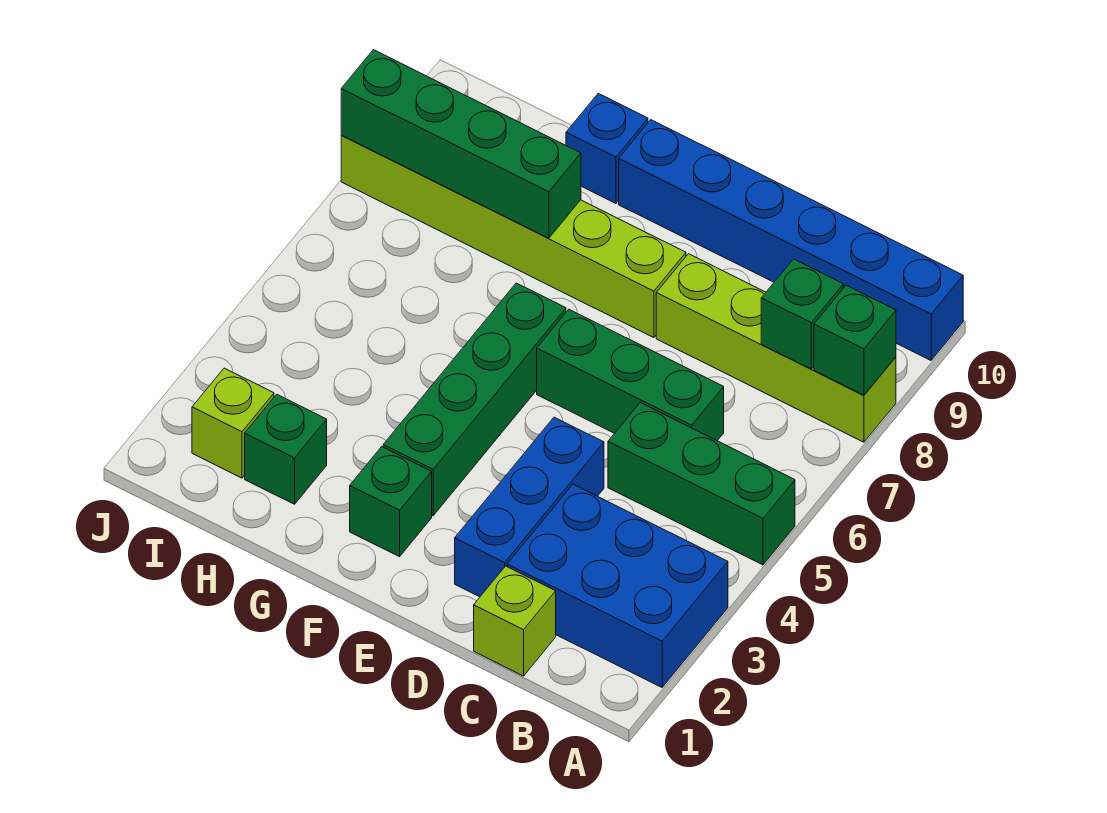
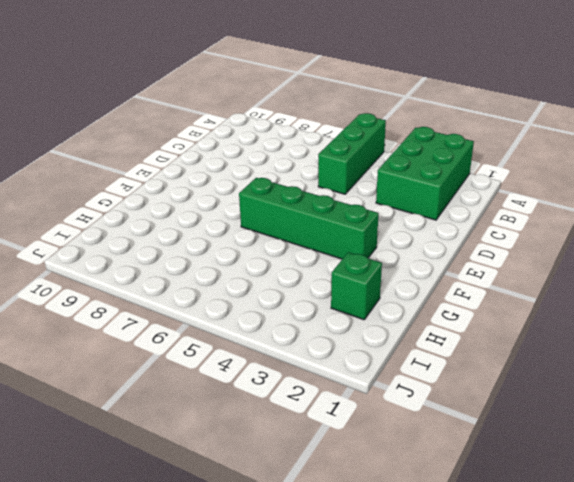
green 2x3 brick [376,127,474,220] -> blue 2x3 brick [507,484,728,687]
none -> lime 1x4 brick [656,254,896,442]
none -> blue 1x6 brick [619,120,963,360]
none -> lime 1x1 brick [474,566,556,676]

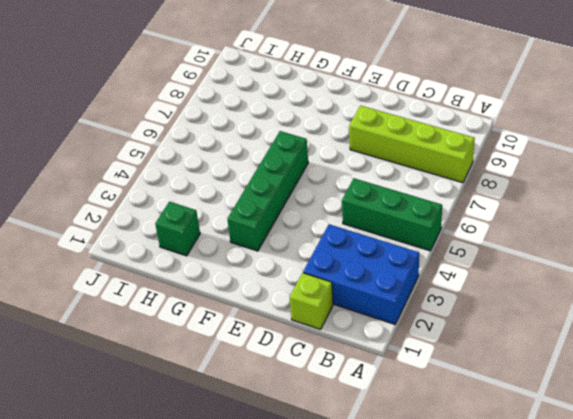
none -> blue 1x6 brick [619,120,963,360]
none -> green 1x3 brick [537,309,724,440]
none -> blue 1x3 brick [455,417,604,597]

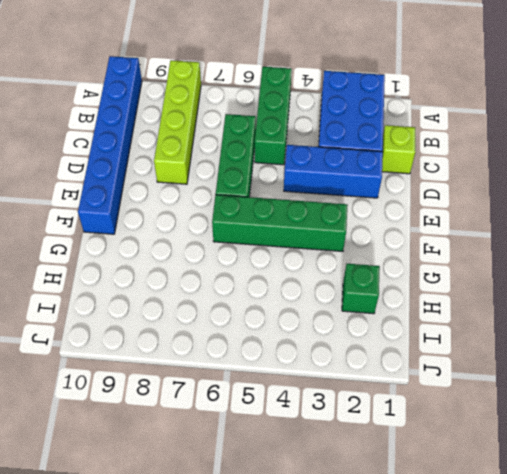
none -> lime 1x6 brick [341,136,686,338]
none -> green 1x1 brick [350,447,432,557]
none -> blue 1x1 brick [566,94,648,203]

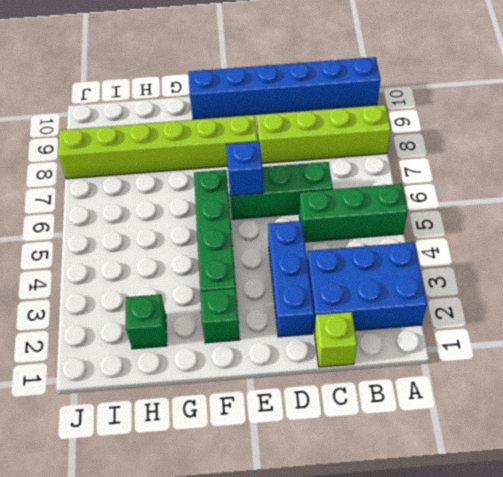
blue 1x1 brick [226,141,263,196] -> blue 1x1 brick moved to [566,94,648,203]
none -> lime 1x1 brick [192,368,274,478]
none -> green 1x1 brick [814,285,896,395]
none -> green 1x1 brick [761,259,843,369]

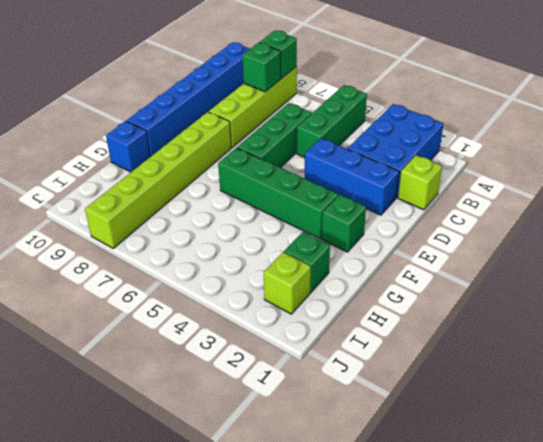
none -> green 1x4 brick [341,50,581,238]

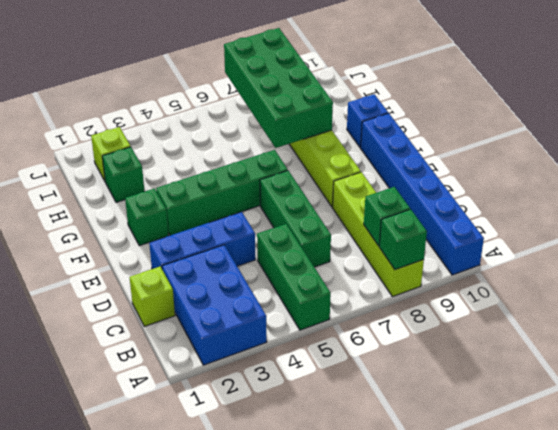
green 2x4 brick [224,28,333,148] -> green 1x4 brick [341,50,581,238]

